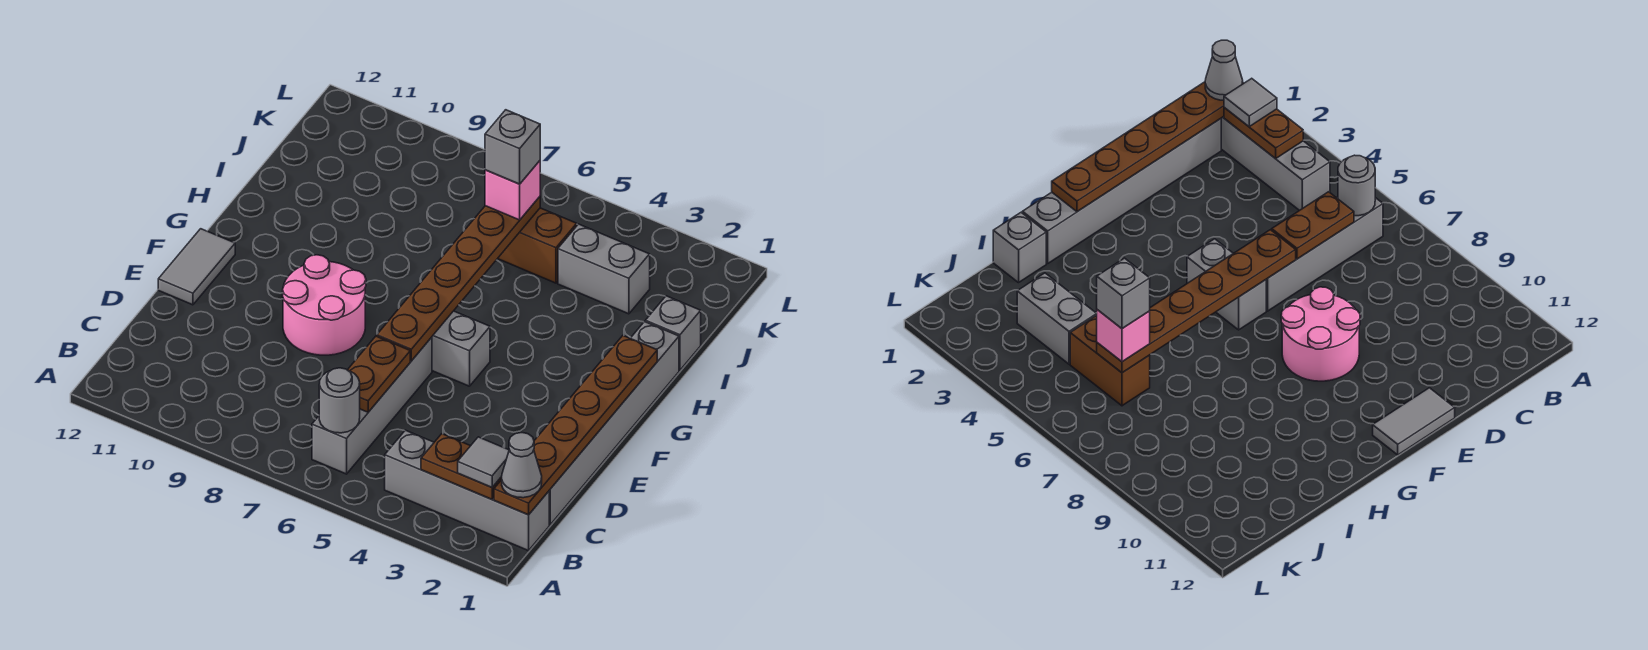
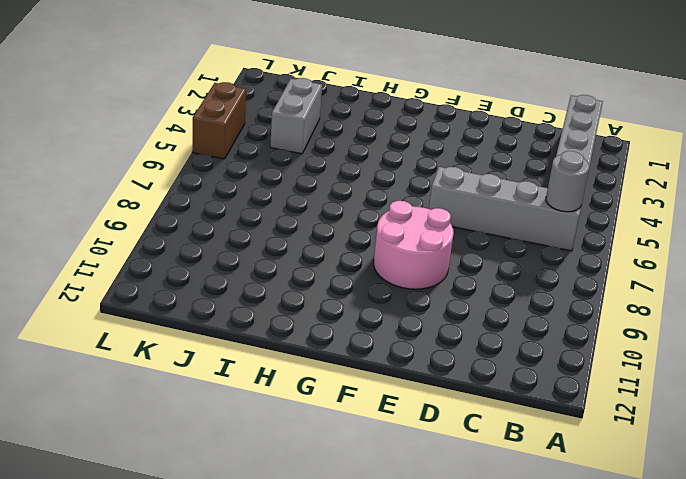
brown 1x2 brick [192,82,246,159] -> brown 1x2 brick moved to [498,208,577,283]
none -> grey 1x6 brick [549,322,679,525]
none -> grey 1x2 tile [158,229,235,305]
none -> grey 1x2 brick [432,311,490,386]

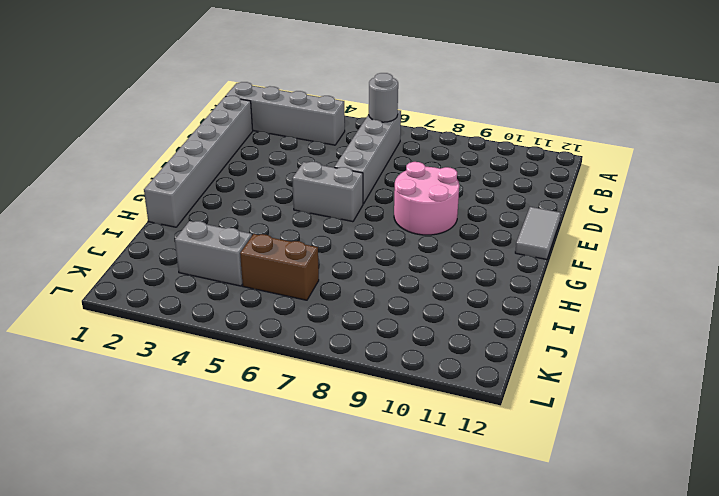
none -> grey 1x1 brick [645,296,701,370]
none -> brown 1x6 plate [494,336,657,515]
none -> brown 1x2 plate [421,434,502,499]

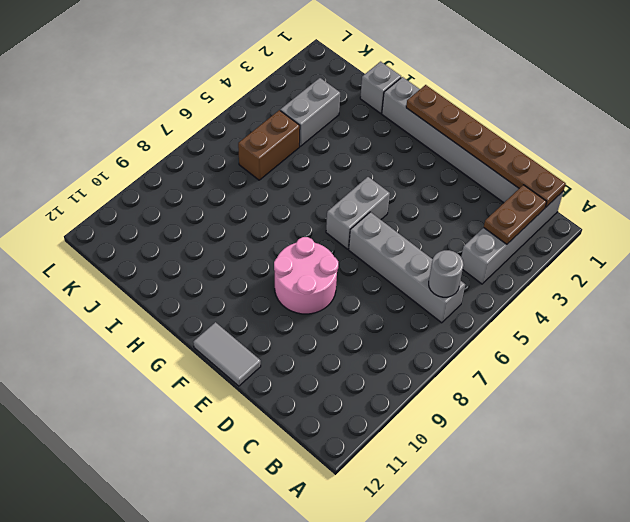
none -> brown 1x2 plate [348,336,410,412]
none -> brown 1x6 plate [377,197,540,361]
none -> grey 1x1 cone [502,433,542,498]

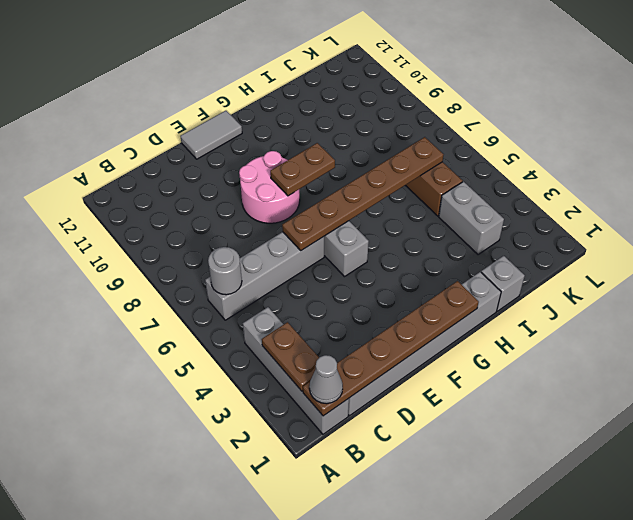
brown 1x2 plate [270,143,335,196] -> brown 1x2 plate moved to [348,336,410,412]
none -> grey 1x1 tile [458,437,509,487]
none -> pink 1x1 brick [485,161,540,220]
none -> grey 1x1 brick [485,110,540,184]

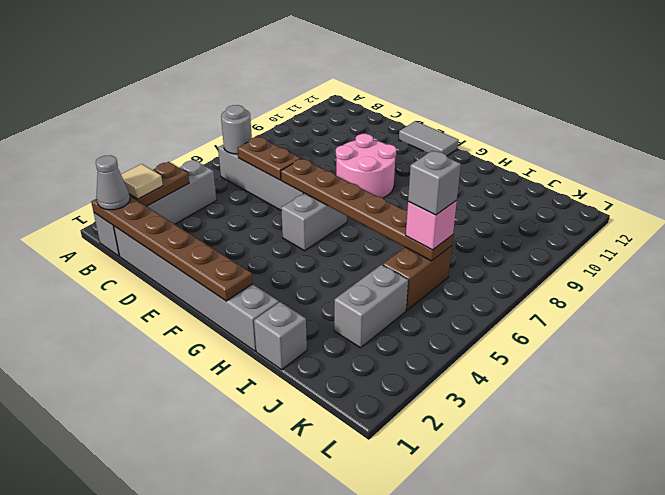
tan 1x1 tile [121,164,163,199] -> grey 1x1 tile [458,437,509,487]

